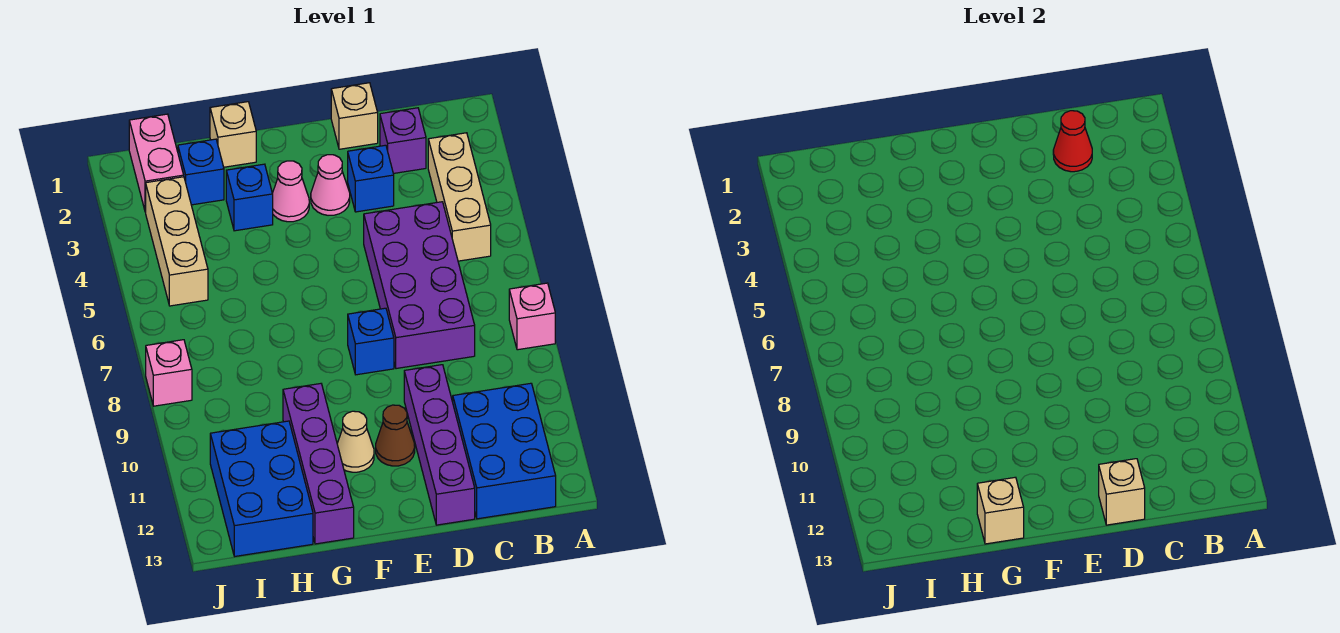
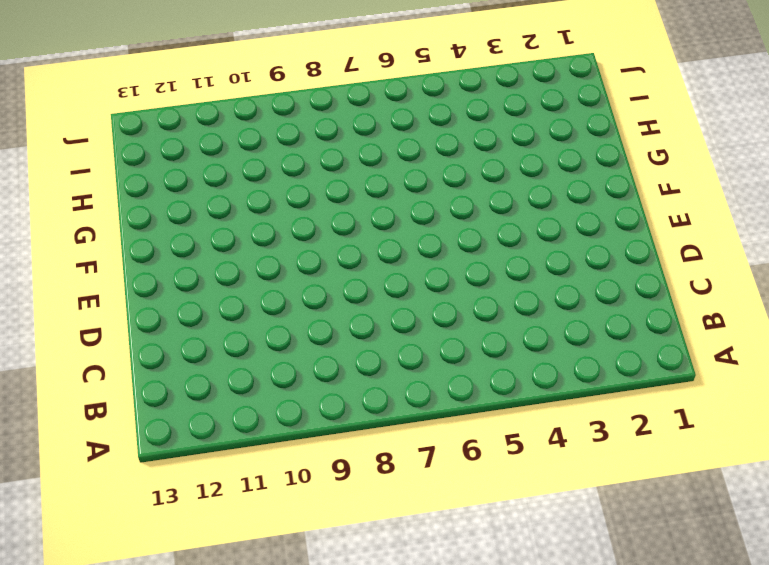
none -> pink 1x1 brick [509,283,555,350]
none -> tan 1x3 brick [428,133,491,261]
none -> blue 2x3 brick [453,383,556,519]

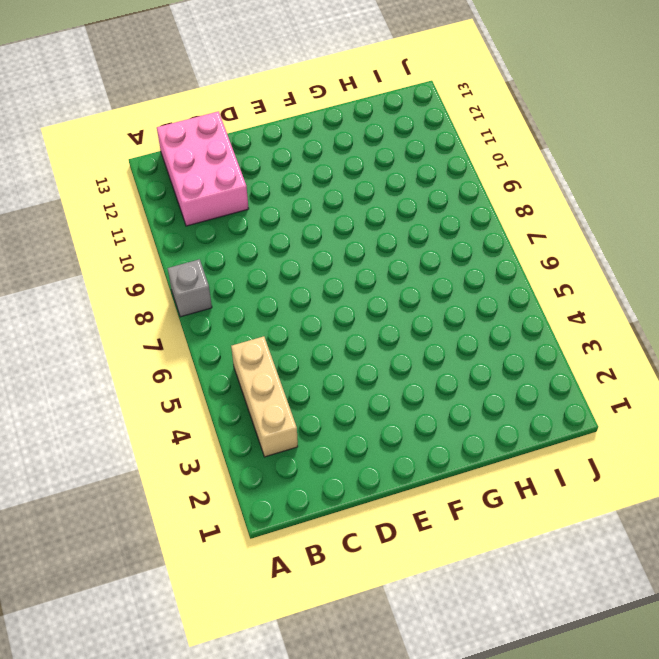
grey 1x1 brick [168,259,212,317] -> pink 1x1 brick [509,283,555,350]
pink 2x3 brick [157,111,249,226] -> blue 2x3 brick [453,383,556,519]
none -> purple 1x1 brick [380,108,426,174]
none -> purple 2x4 brick [364,202,475,369]
none -> tan 1x1 brick [331,83,378,149]

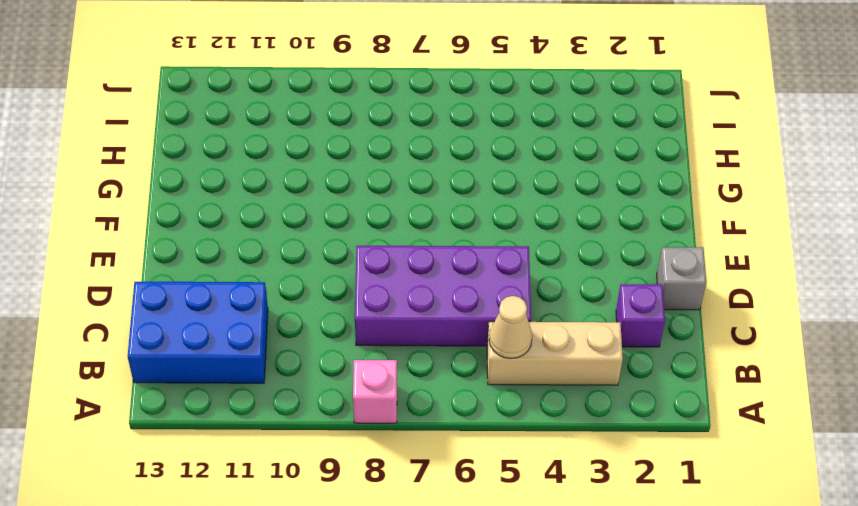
tan 1x1 cone [489,296,532,359] -> tan 1x1 cone moved to [337,411,374,472]
grey 1x1 brick [657,247,706,310] -> tan 1x1 brick [331,83,378,149]
none -> blue 1x1 brick [348,145,394,212]
none -> purple 1x4 brick [404,365,475,525]
none -> pink 1x1 cone [311,155,350,215]

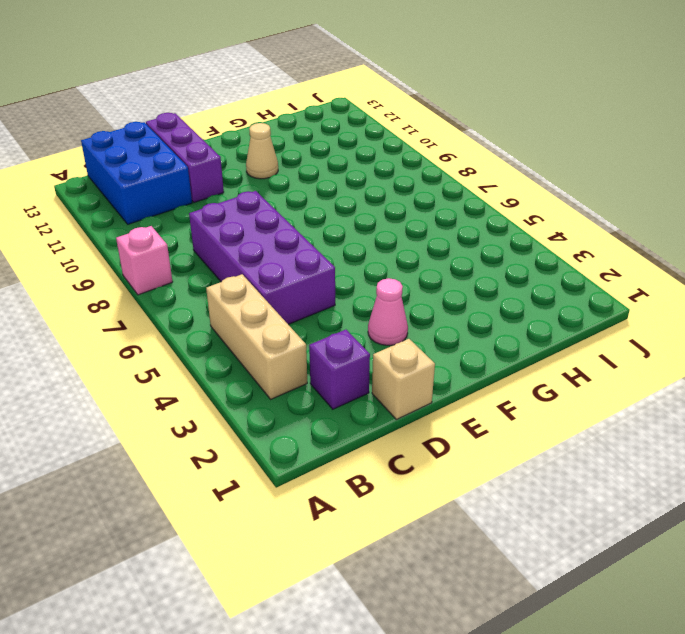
purple 1x3 brick [146,113,224,202] -> purple 1x4 brick [404,365,475,525]
none -> blue 1x1 brick [348,145,394,212]
none -> blue 1x1 brick [348,308,394,375]
none -> brown 1x1 cone [376,405,415,466]

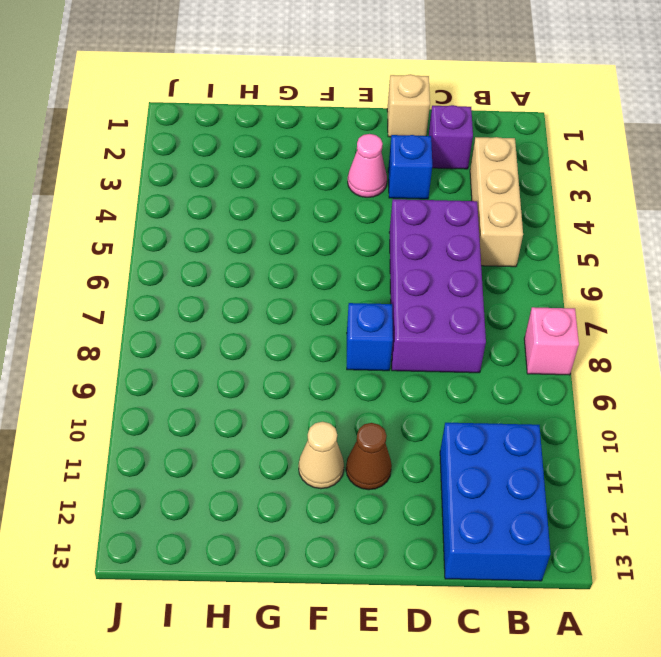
none -> purple 1x4 brick [404,365,475,525]
none -> pink 1x1 cone [272,161,309,222]
none -> tan 1x1 brick [210,102,256,167]

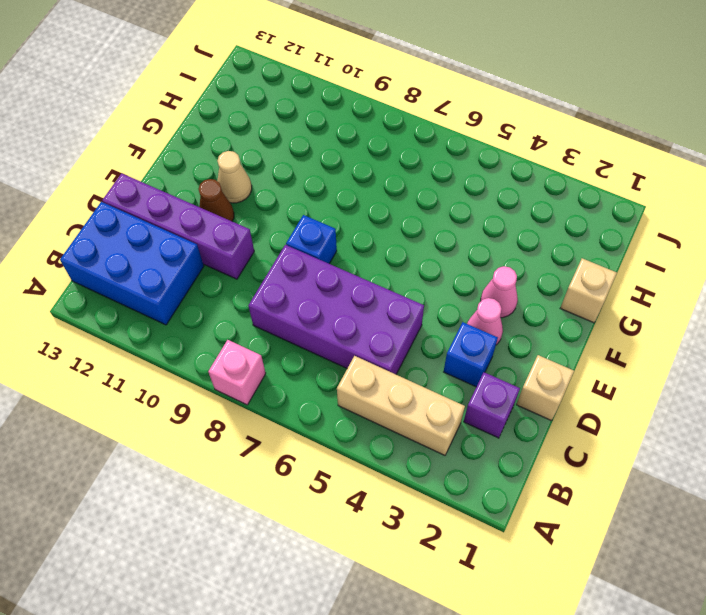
none -> blue 1x1 brick [226,164,273,231]
none -> purple 1x4 brick [283,384,354,544]
none -> blue 1x1 brick [178,139,224,205]

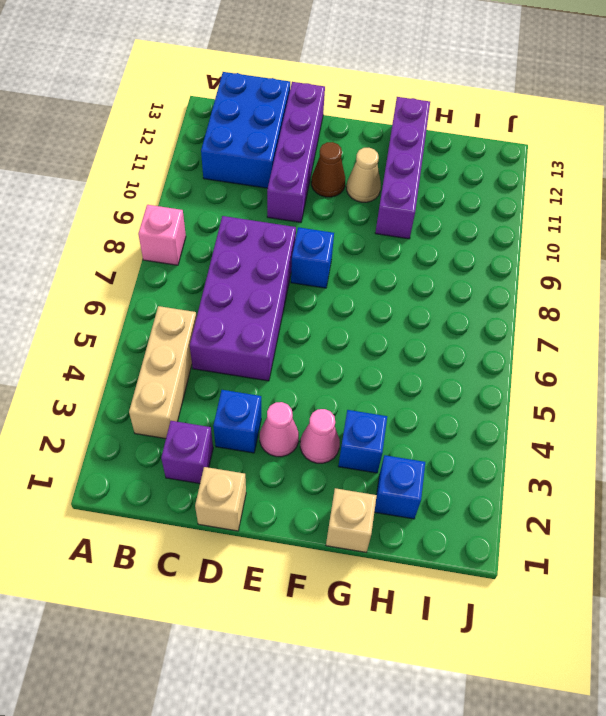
none -> blue 2x3 brick [210,421,313,556]
none -> pink 1x2 brick [129,114,184,212]
none -> tan 1x3 brick [146,177,208,306]

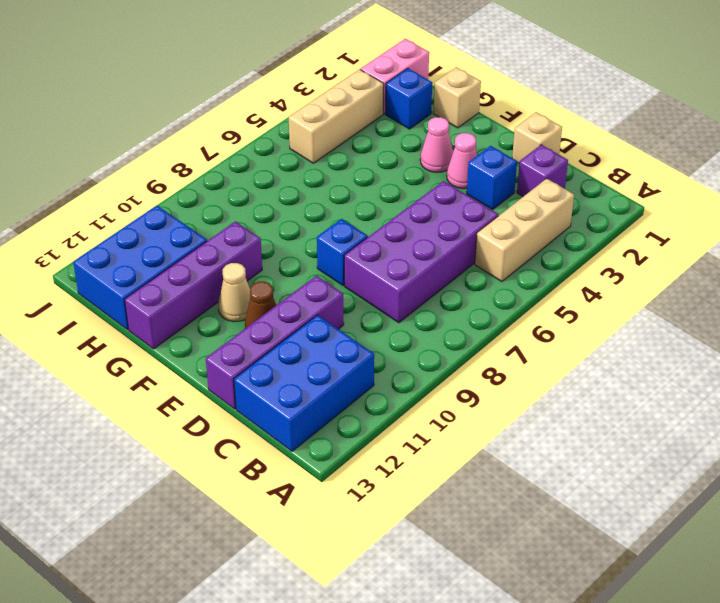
none -> pink 1x1 brick [509,283,555,350]
none -> blue 1x1 brick [226,164,273,231]
none -> pink 1x1 brick [146,340,192,406]

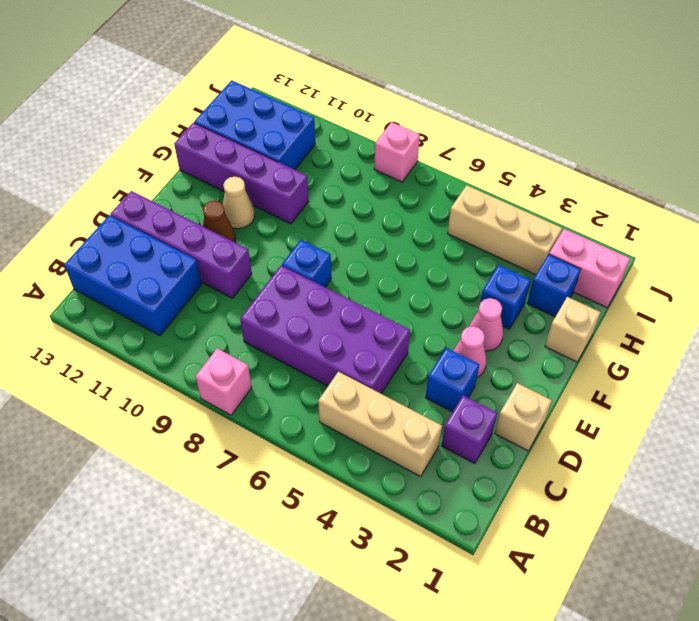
none -> red 1x1 cone [1053,111,1092,172]
none -> tan 1x1 brick [1099,459,1145,525]
none -> tan 1x1 brick [977,477,1024,544]

